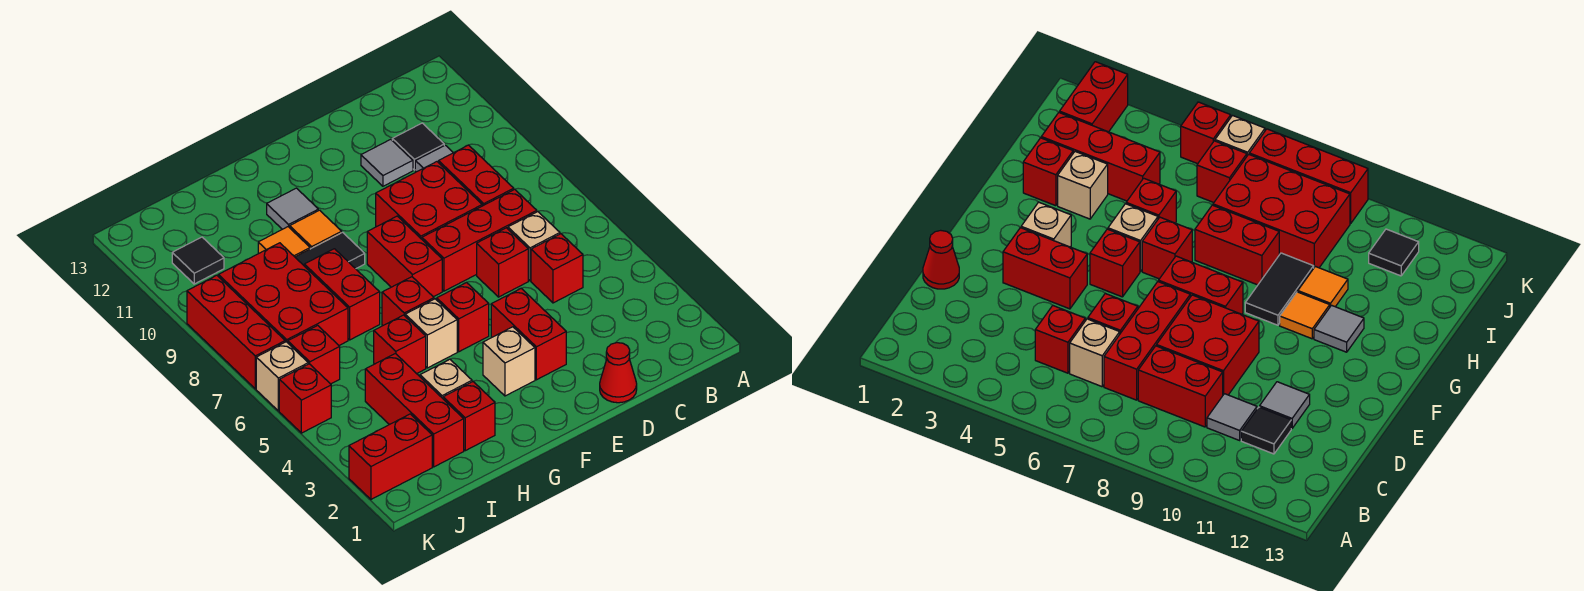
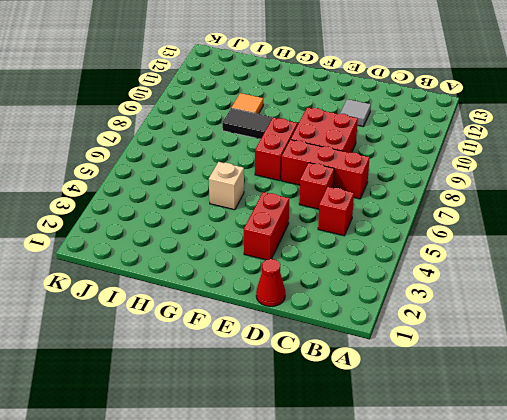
none -> tan 1x1 brick [508,212,560,281]
none -> red 1x2 brick [439,145,514,206]
none -> grey 1x1 tile [415,145,453,172]
none -> black 1x1 tile [392,123,444,170]

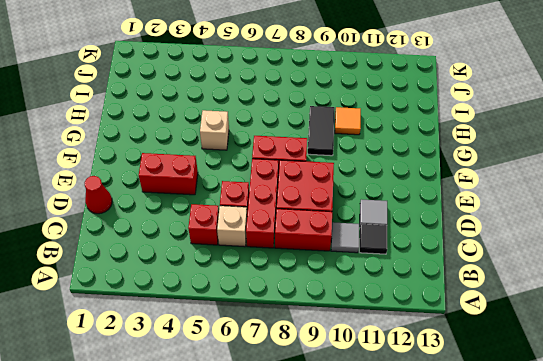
none -> tan 1x1 brick [483,327,535,396]
none -> red 1x1 brick [437,282,489,352]
none -> red 1x1 brick [382,277,434,325]
none -> orange 1x1 tile [290,210,342,249]

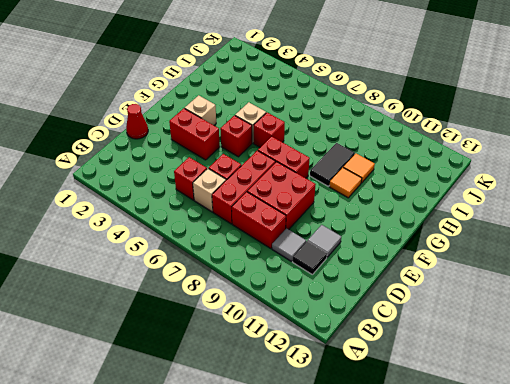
none -> grey 1x1 tile [267,188,318,229]
none -> red 1x1 brick [443,382,495,451]
none -> tan 1x1 brick [420,359,472,398]
none -> red 1x1 brick [374,315,426,374]

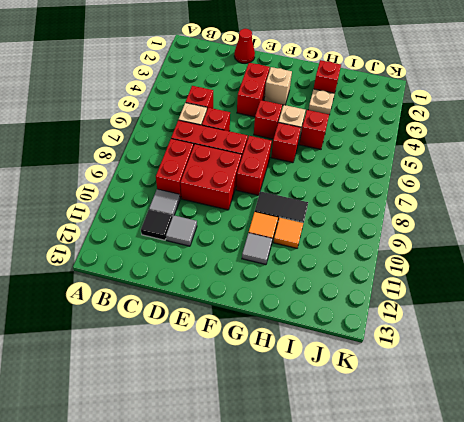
tan 1x1 plate [308,89,335,115] -> tan 1x1 brick [420,359,472,398]
none -> red 1x2 brick [304,249,380,340]
none -> red 1x3 brick [365,353,464,467]
none -> red 2x3 brick [218,243,348,345]
none -> red 1x2 brick [349,414,432,499]

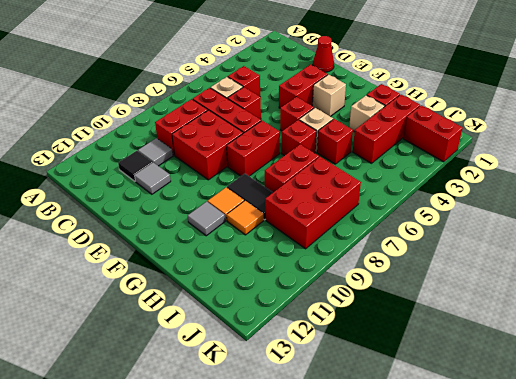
none -> red 1x1 brick [288,325,340,384]
none -> black 1x1 tile [172,237,224,284]
none -> red 1x1 brick [279,364,331,433]
none -> tan 1x1 brick [256,342,308,411]

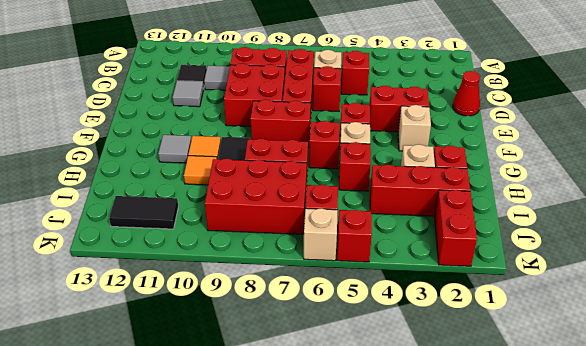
black 1x2 tile [109,196,178,229] -> black 1x1 tile [172,237,224,284]
none -> red 1x3 brick [187,275,285,389]

